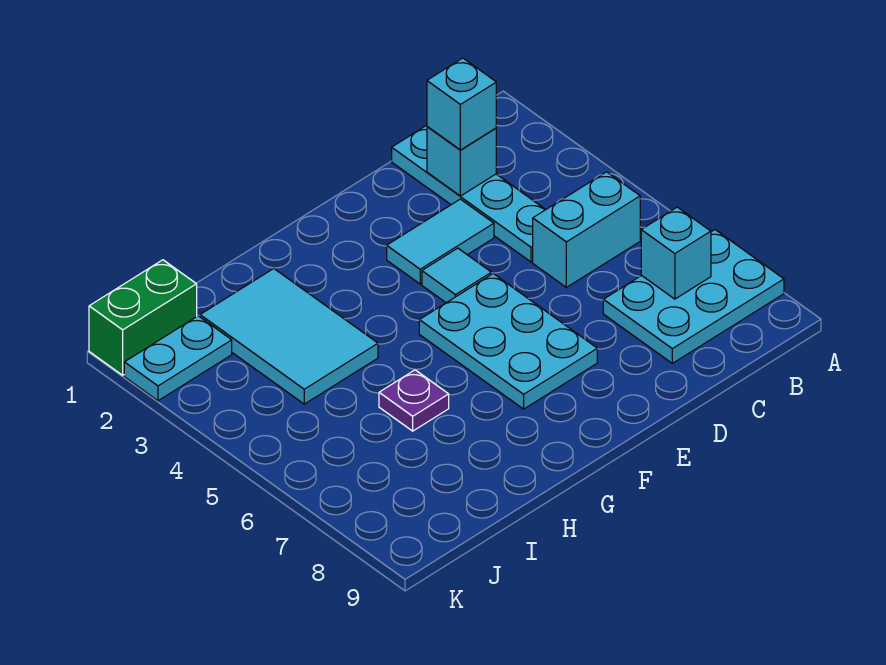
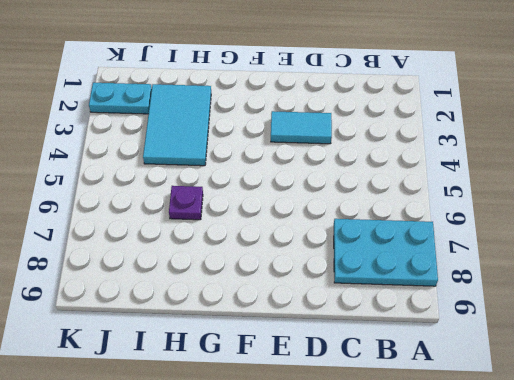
none -> cyan 1x2 brick [533,172,640,287]
none -> cyan 1x4 plate [392,125,546,262]
none -> cyan 1x1 tile [422,248,491,303]

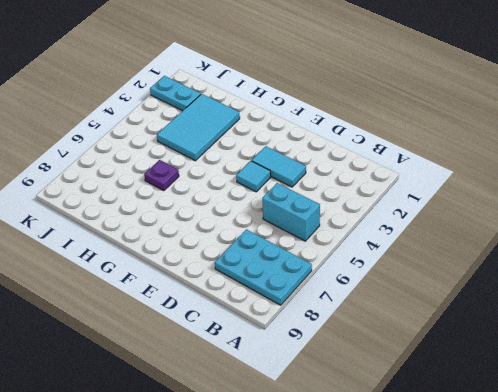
none -> cyan 1x4 plate [392,125,546,262]
none -> cyan 2x3 plate [419,274,597,409]
none -> green 1x2 brick [89,260,197,375]

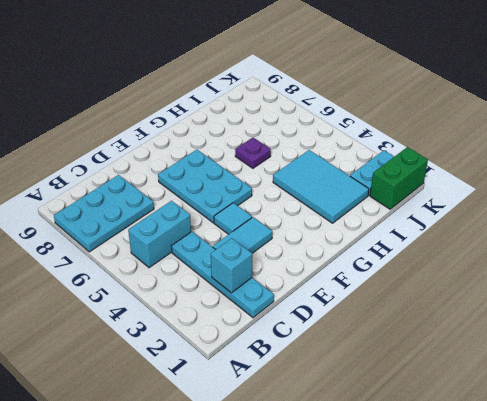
none -> cyan 1x1 brick [641,207,711,299]
none -> cyan 1x1 brick [427,58,496,150]

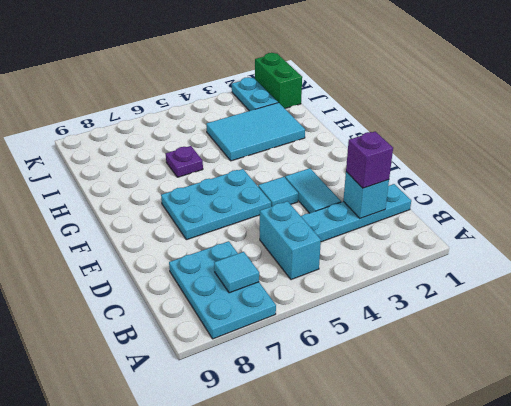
cyan 1x1 tile [214,252,259,293] -> cyan 1x1 brick [641,207,711,299]
purple 1x1 brick [346,132,393,188] -> cyan 1x1 brick [427,58,496,150]

